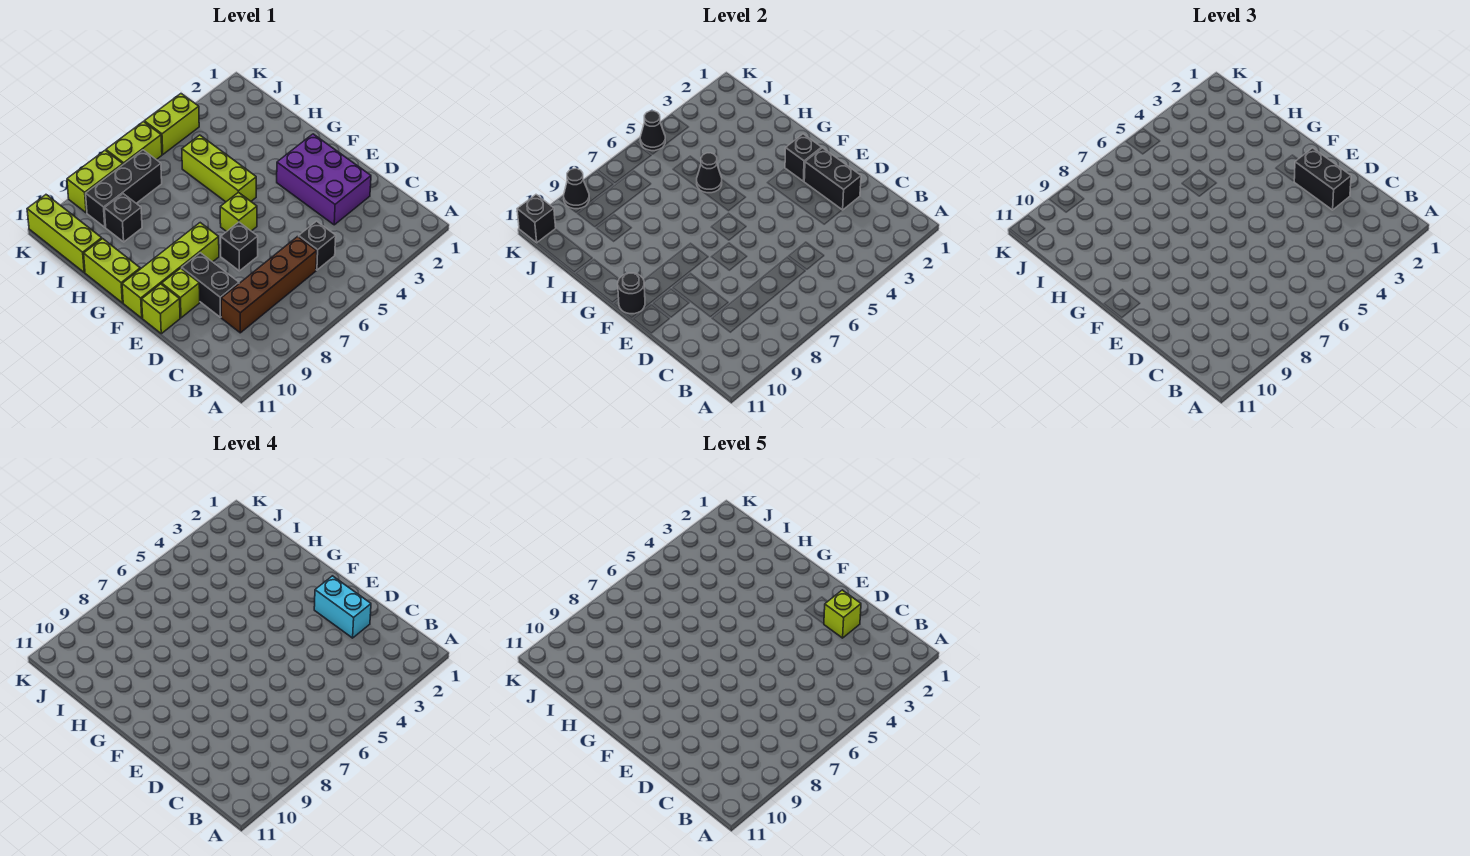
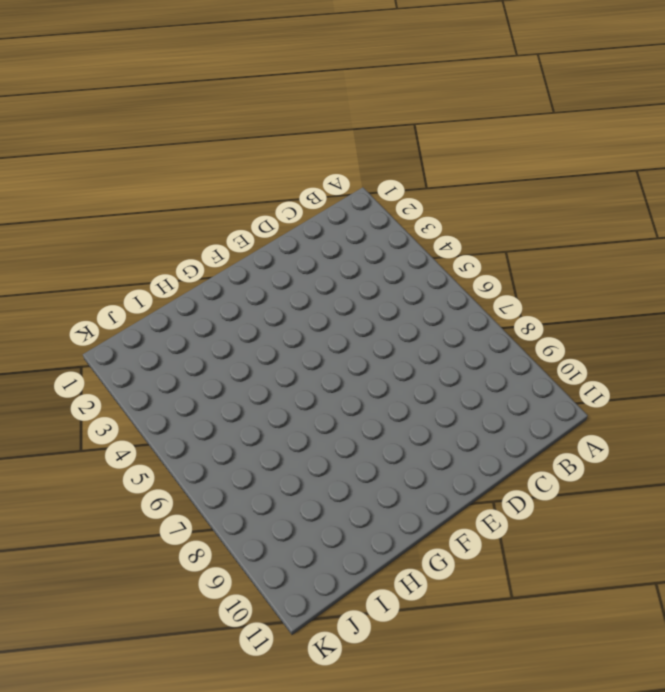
none -> black 1x1 brick [299,221,336,270]
none -> brown 1x4 brick [221,236,317,333]
none -> purple 2x3 brick [277,134,371,225]

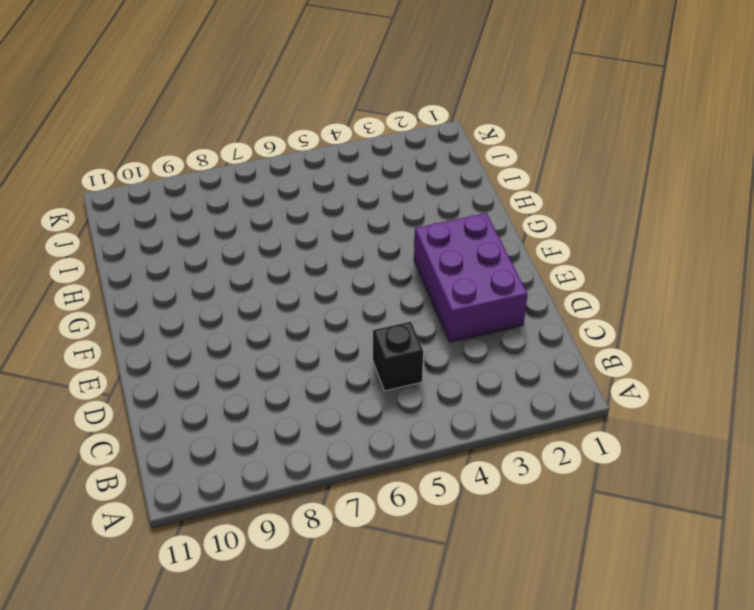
none -> brown 1x4 brick [221,236,317,333]
none -> black 1x2 brick [182,253,239,317]
none -> black 1x1 brick [221,222,258,271]

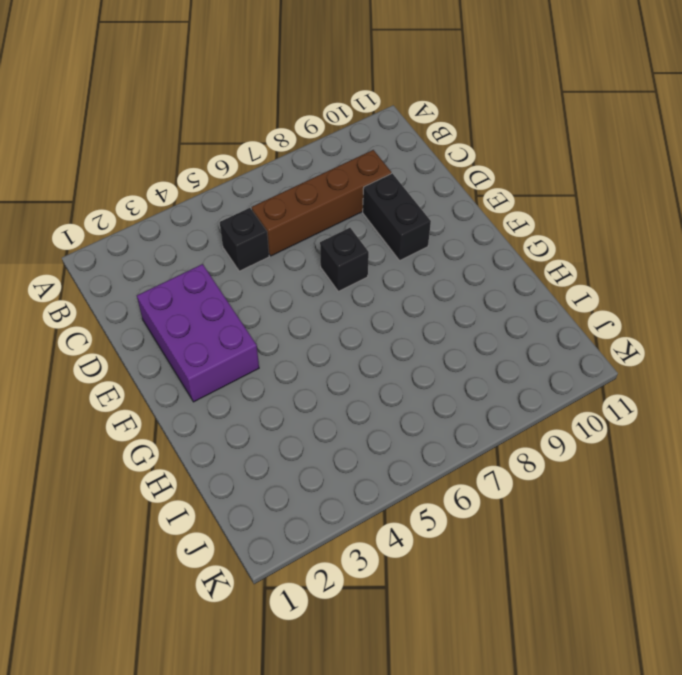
none -> lime 1x1 brick [162,268,200,318]
none -> lime 1x1 brick [142,284,180,334]
none -> lime 1x1 brick [220,192,257,232]

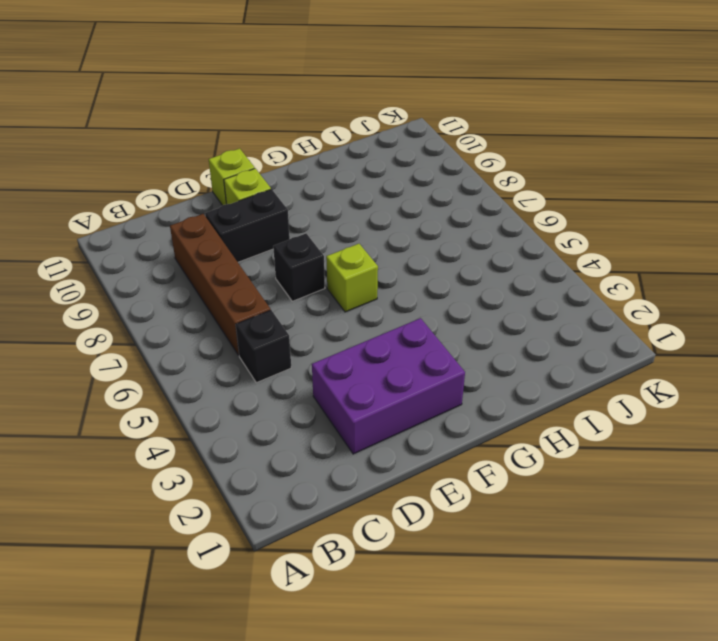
none -> lime 1x4 brick [122,223,219,318]
none -> lime 1x3 brick [182,135,256,202]
none -> lime 1x2 brick [84,239,140,303]

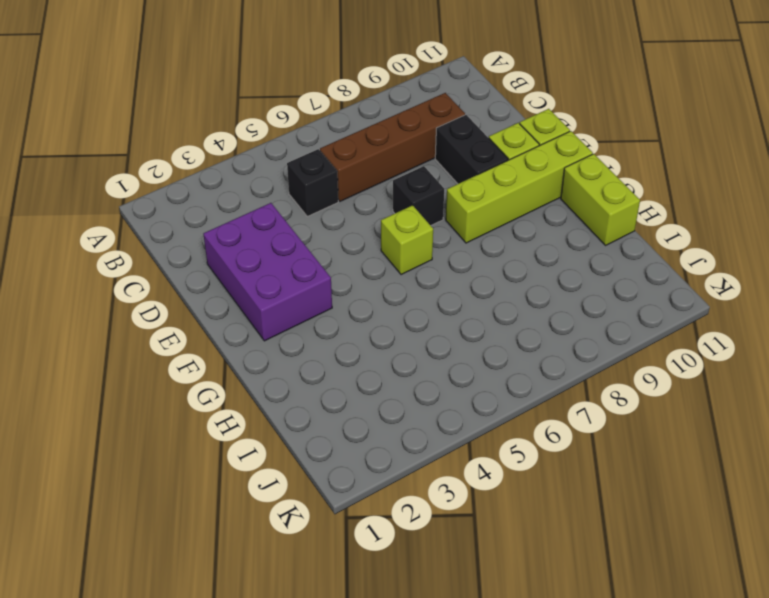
none -> lime 1x3 brick [182,135,256,202]
none -> black 1x1 brick [104,194,142,242]
none -> lime 1x3 brick [27,195,102,272]

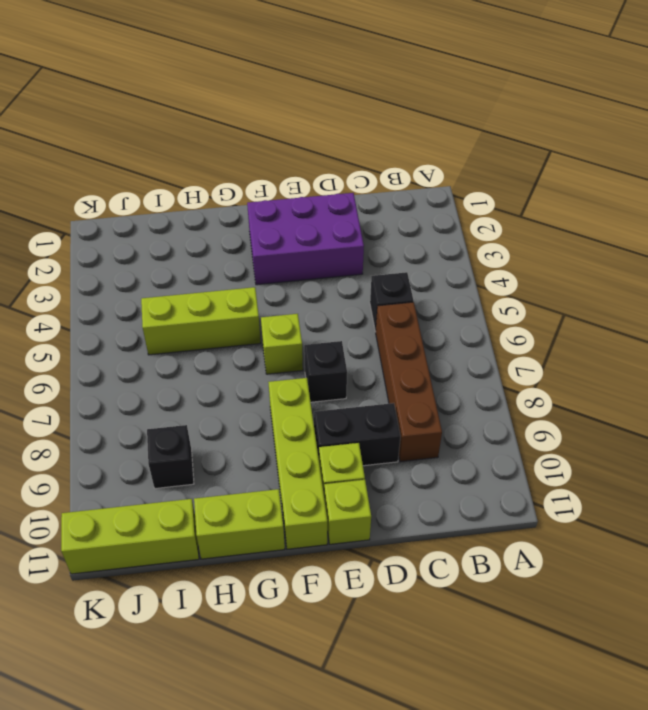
none -> black 1x3 brick [86,150,162,227]
none -> lime 1x2 brick [144,94,199,154]
none -> lime 1x2 brick [106,122,162,164]

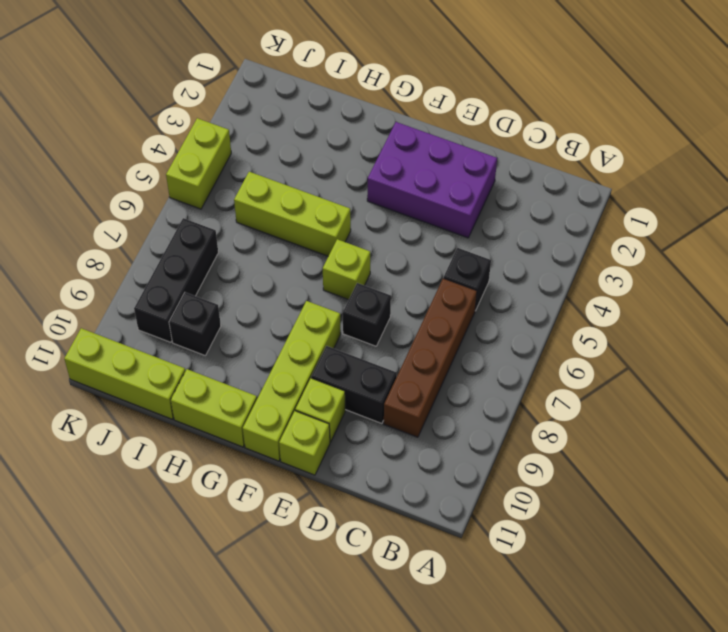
none -> lime 1x2 brick [106,122,162,164]
none -> lime 1x2 brick [67,150,123,213]
none -> black 1x2 brick [804,148,861,210]

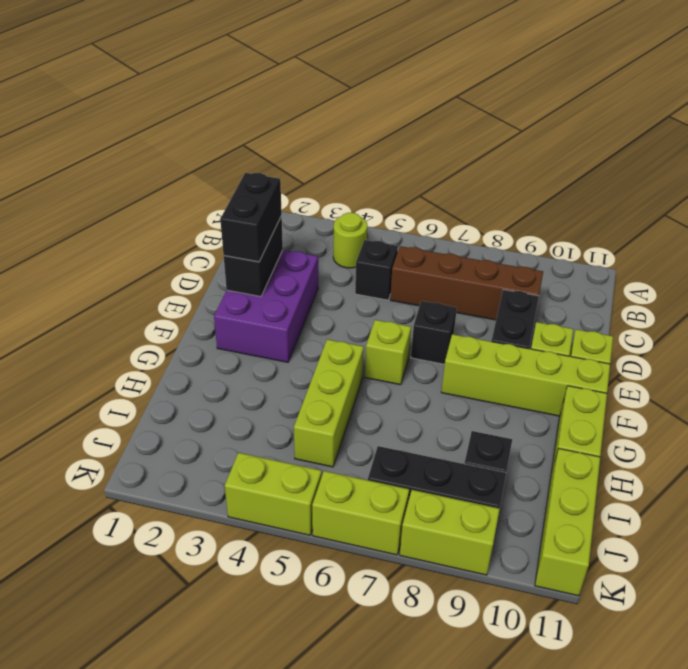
lime 1x1 round brick [333,213,367,268] -> none
none -> black 1x1 brick [785,134,822,181]
none -> black 1x1 round brick [618,273,645,314]
none -> black 1x1 cone [697,153,722,193]

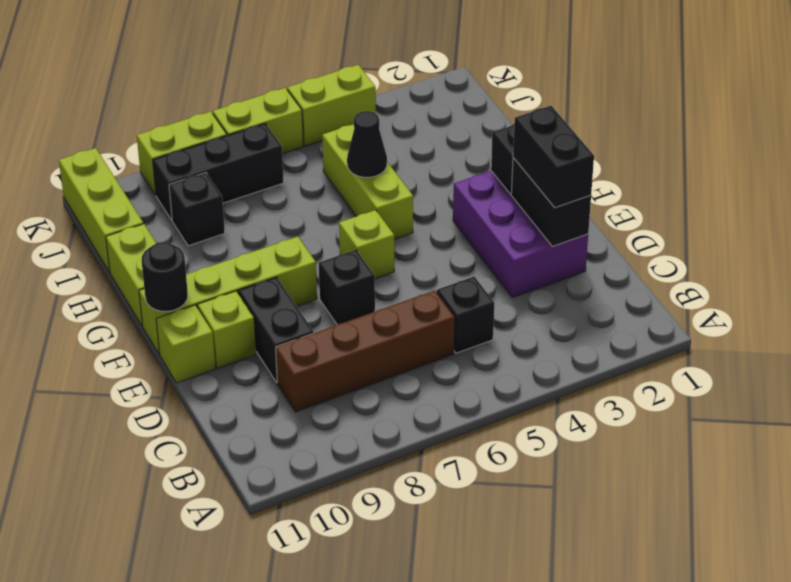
none -> black 1x1 cone [640,111,665,151]
none -> black 1x1 cone [564,169,589,209]
none -> black 1x1 brick [517,195,556,243]

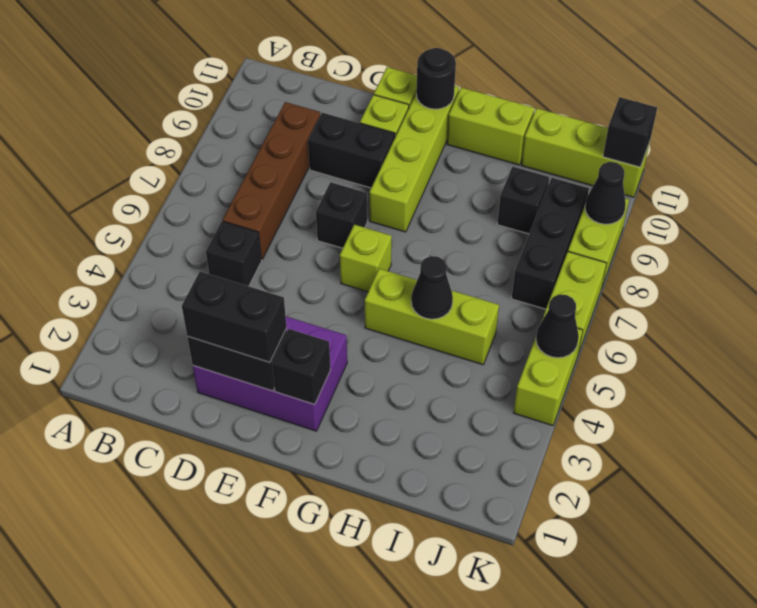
none -> cyan 1x2 brick [314,576,371,638]
none -> lime 1x1 brick [824,590,861,638]

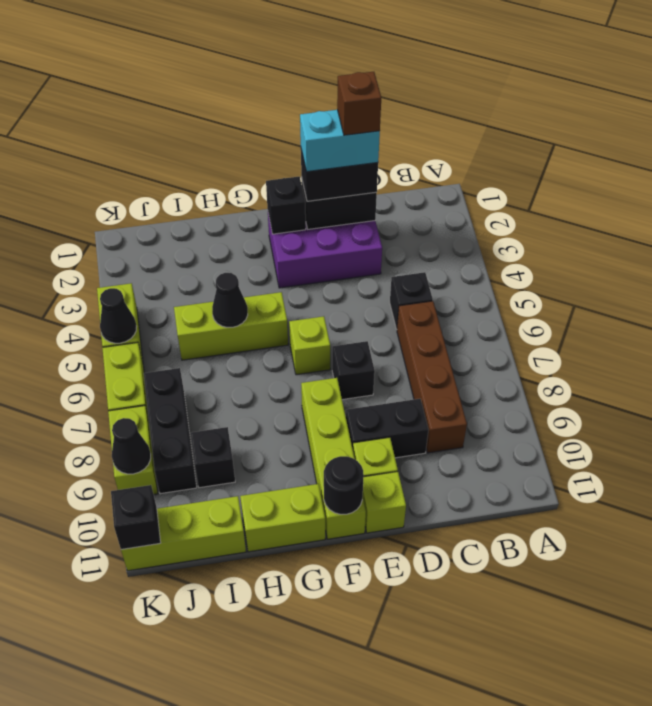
brown 1x1 brick [337,72,381,135] -> lime 1x1 brick [824,590,861,638]

